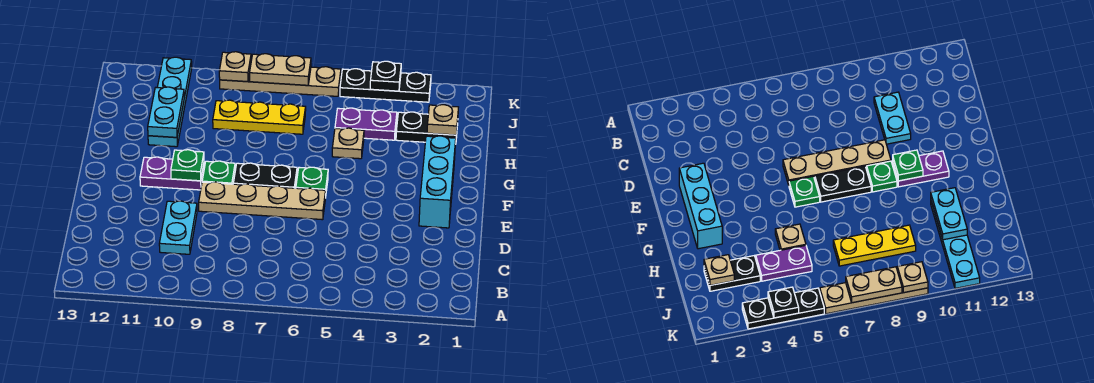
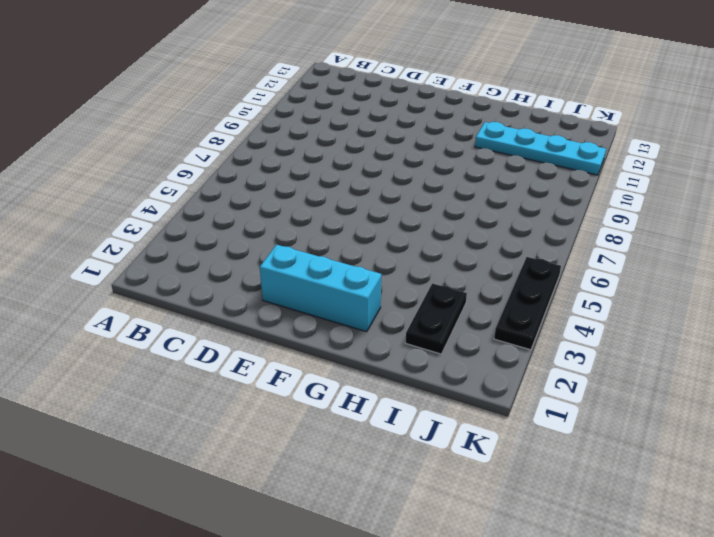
none -> cyan 1x2 plate [159,201,197,254]
none -> tan 1x4 plate [199,182,326,220]
none -> green 1x1 plate [296,167,328,198]

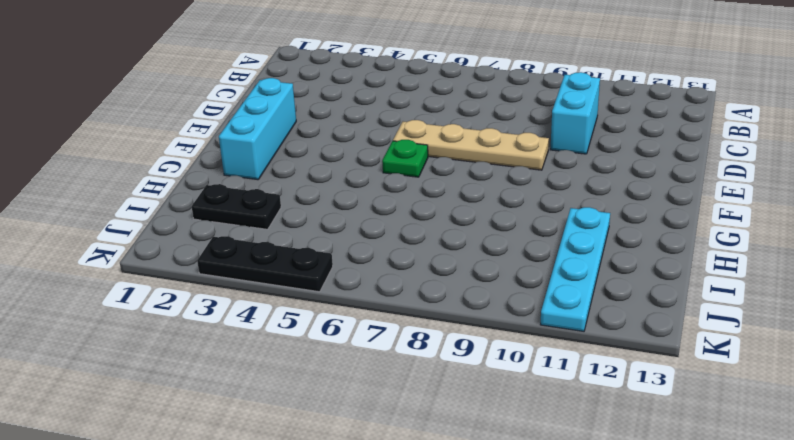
cyan 1x2 brick [550,72,600,154] -> cyan 1x2 plate [159,201,197,254]
none -> black 1x2 plate [233,163,297,188]
none -> green 1x1 plate [202,161,235,184]
none -> purple 1x2 plate [140,157,204,190]

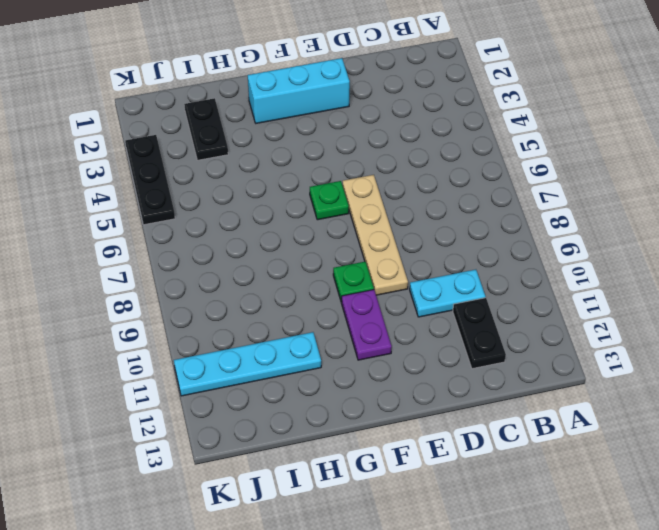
black 1x2 plate [453,298,506,369] -> black 1x2 plate moved to [233,163,297,188]
none -> tan 1x1 plate [332,128,364,159]
none -> purple 1x2 plate [335,108,397,140]
none -> yellow 1x3 plate [213,100,306,134]

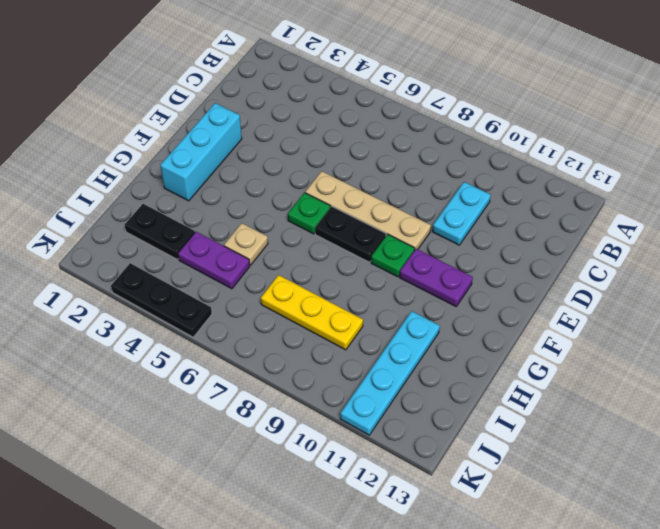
none -> tan 1x4 plate [220,67,341,96]
none -> green 1x1 plate [171,150,204,181]
none -> cyan 1x2 plate [148,87,184,137]

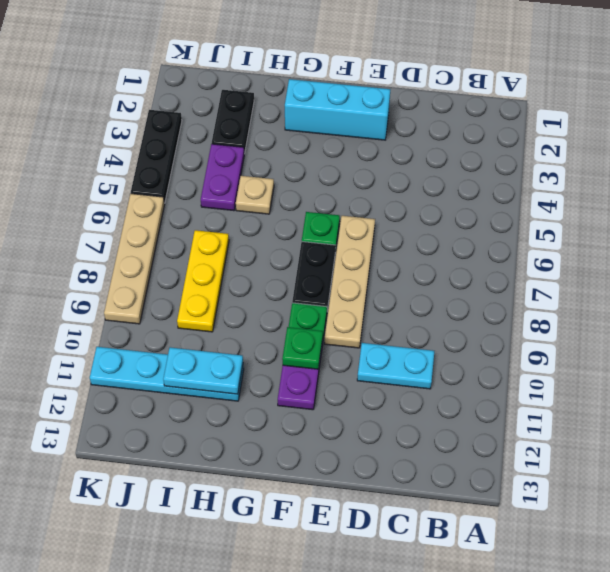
none -> tan 1x1 plate [427,105,458,135]
none -> black 1x1 plate [370,61,401,91]
none -> tan 1x2 plate [250,54,311,85]

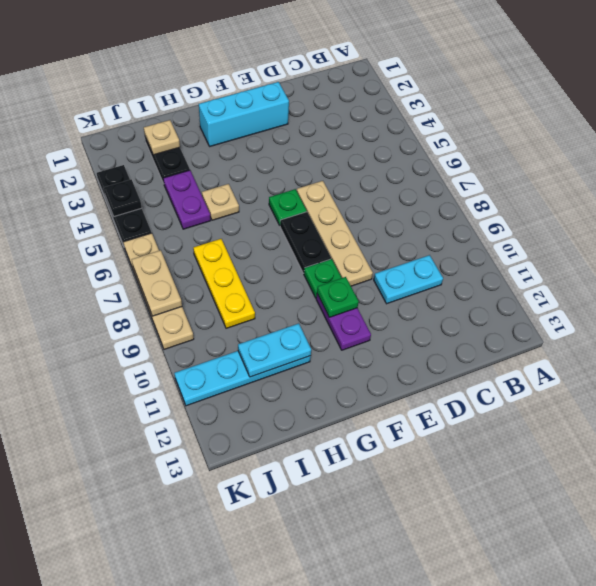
none -> tan 1x1 plate [219,52,251,82]

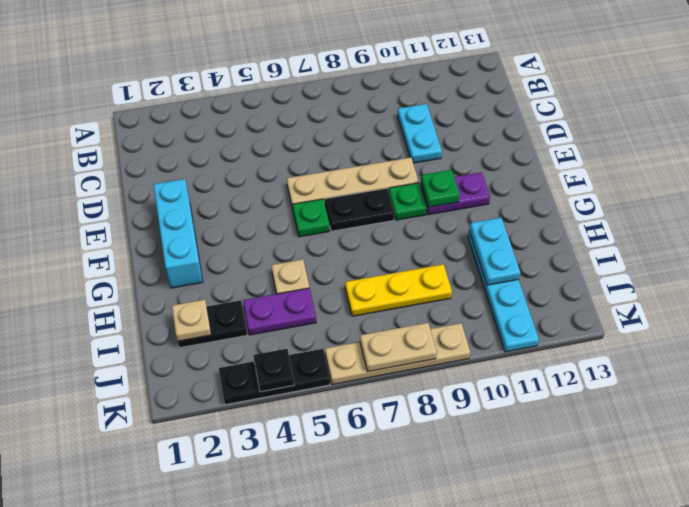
none -> tan 1x1 plate [219,52,251,82]

